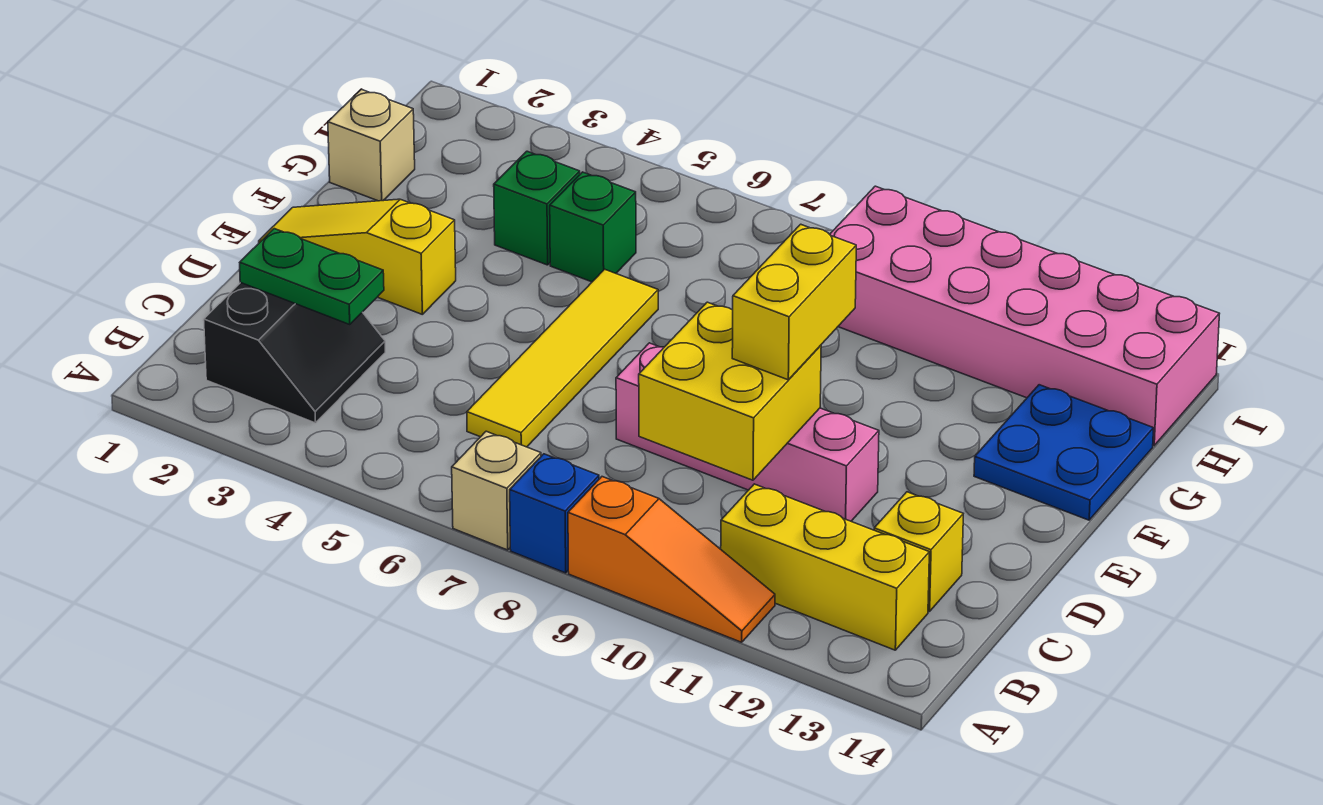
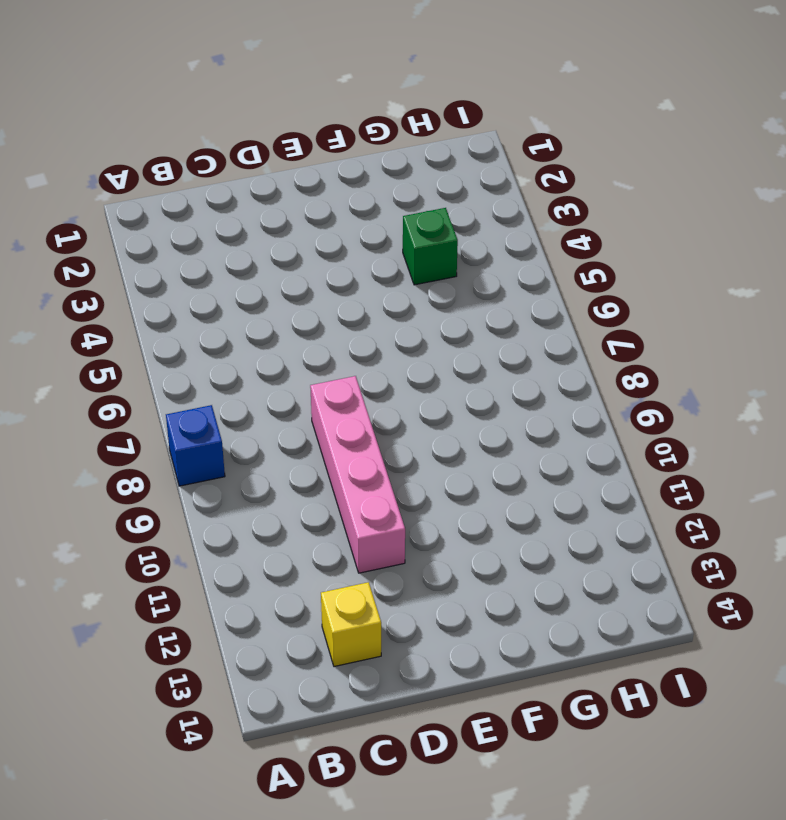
none -> tan 1x1 brick [452,431,541,550]
none -> orange 1x3 slope [568,477,775,642]
none -> black 2x2 slope [204,283,385,423]

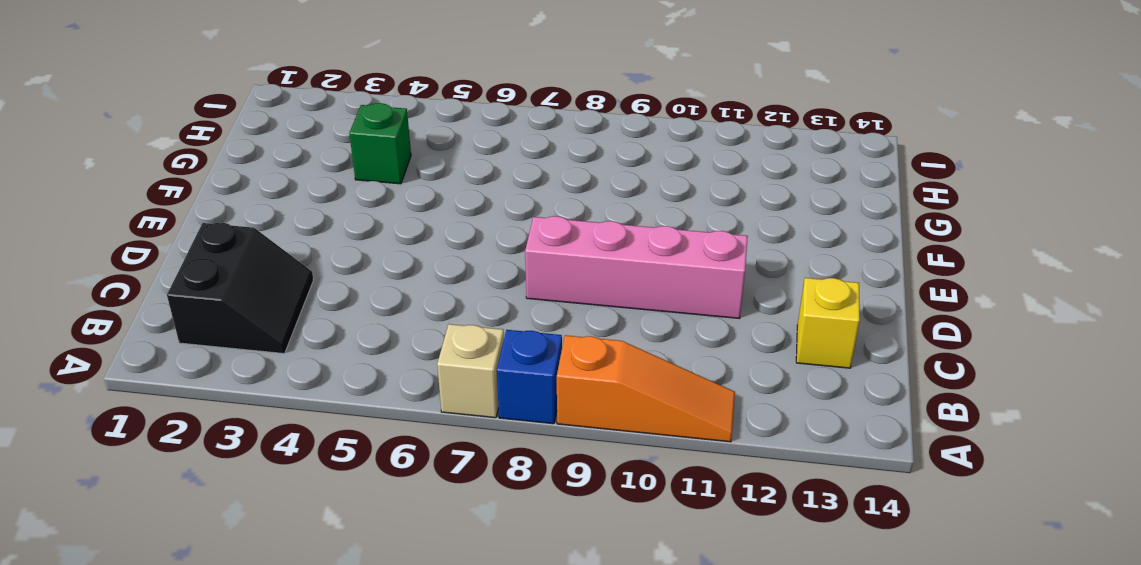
none -> yellow 1x3 brick [721,484,929,650]
none -> yellow 1x4 tile [467,269,658,447]
none -> yellow 1x3 slope [259,199,456,314]

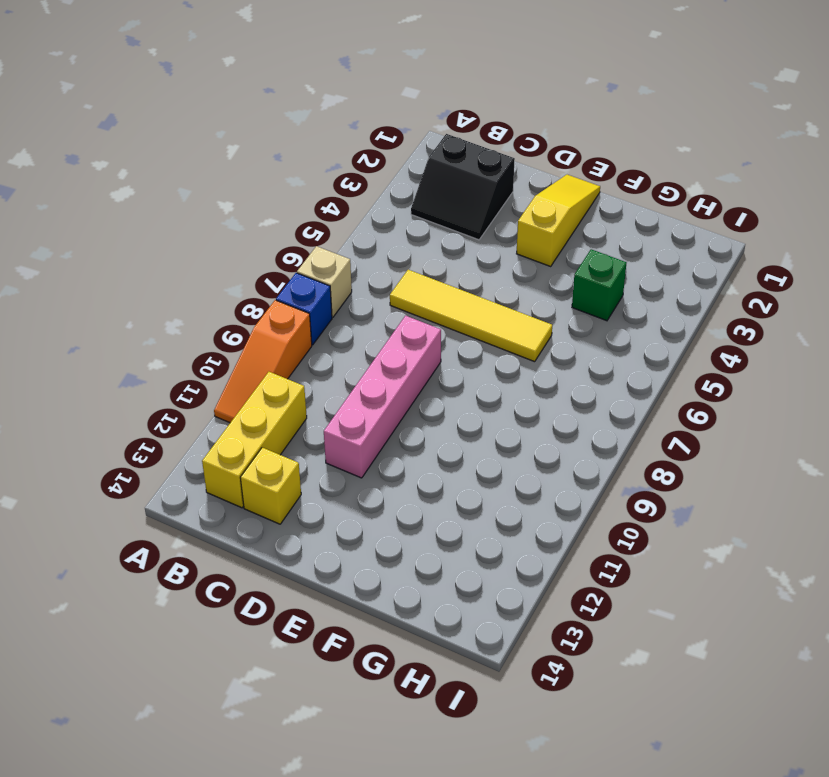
none -> blue 2x2 plate [974,385,1154,520]
none -> tan 1x1 brick [328,89,415,201]
none -> green 1x1 brick [550,172,636,282]

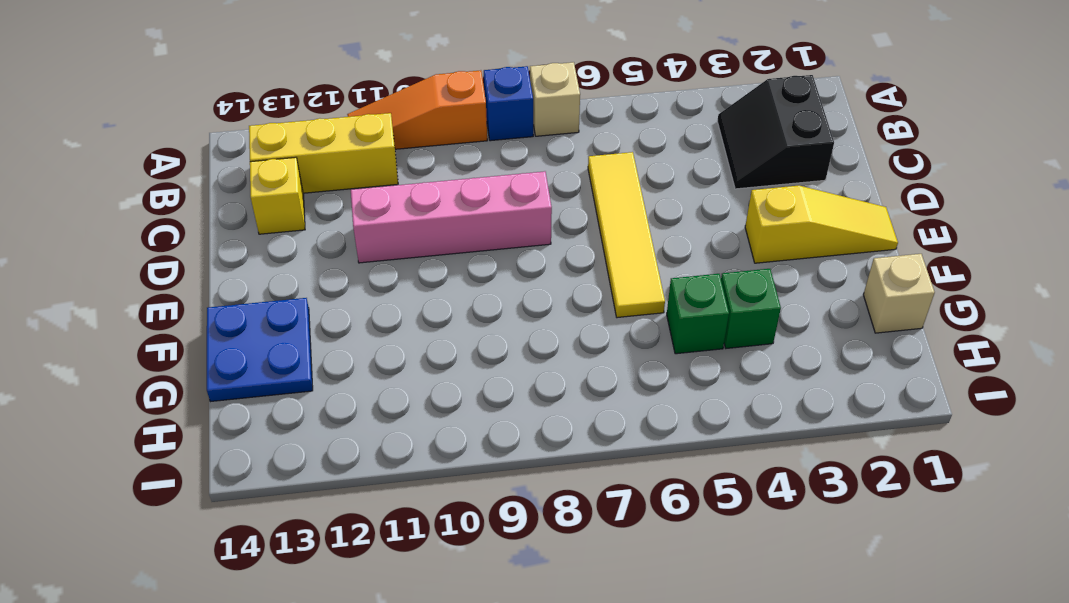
none -> pink 2x6 brick [830,186,1219,446]
none -> green 1x2 plate [240,229,384,324]
none -> yellow 2x2 brick [639,302,821,480]

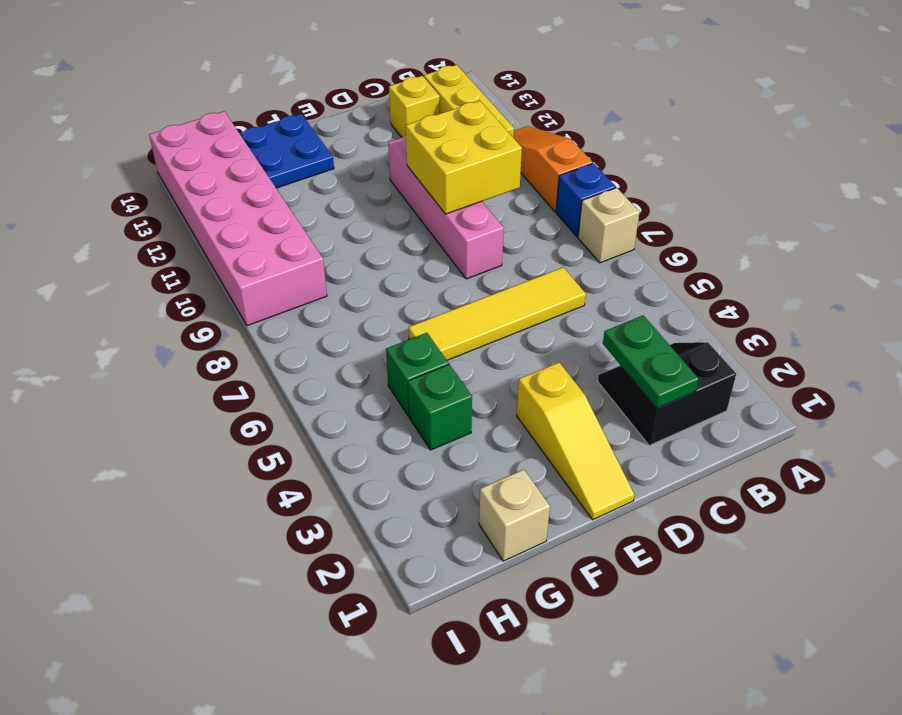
none -> yellow 1x2 brick [732,224,856,380]

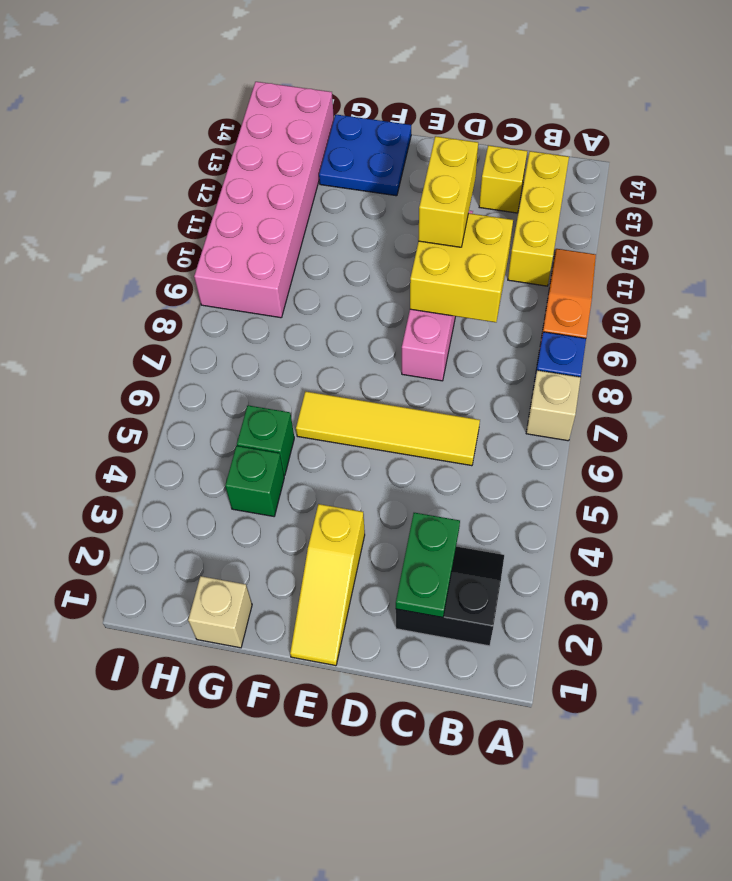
yellow 1x2 brick [418,136,478,247] -> yellow 1x2 brick turned to [732,224,856,380]

